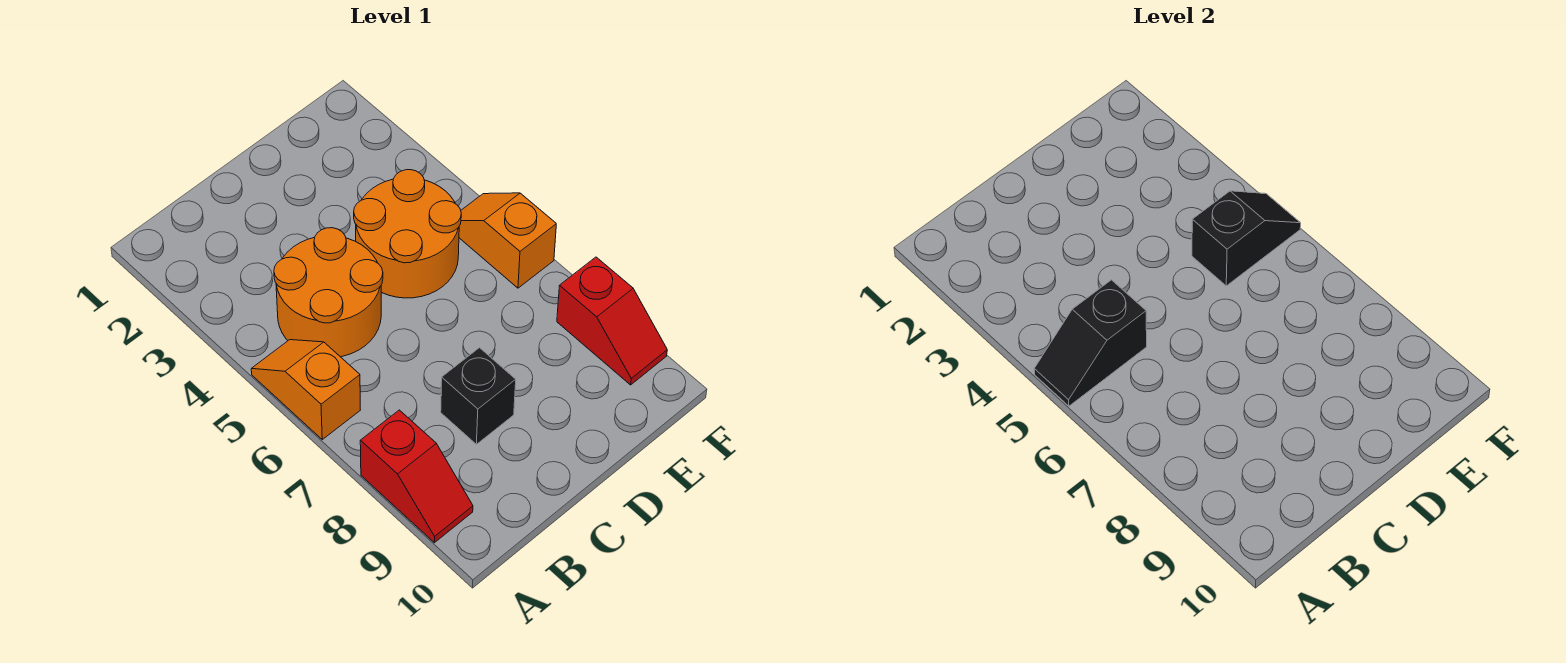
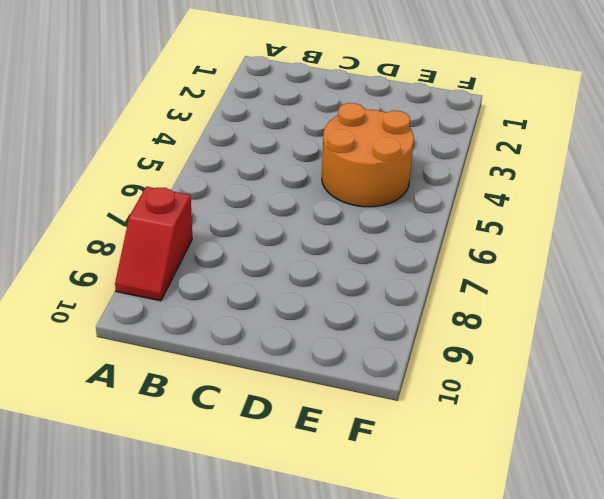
none -> orange 1x2 slope [251,340,360,439]
none -> orange 2x2 round brick [274,228,383,357]

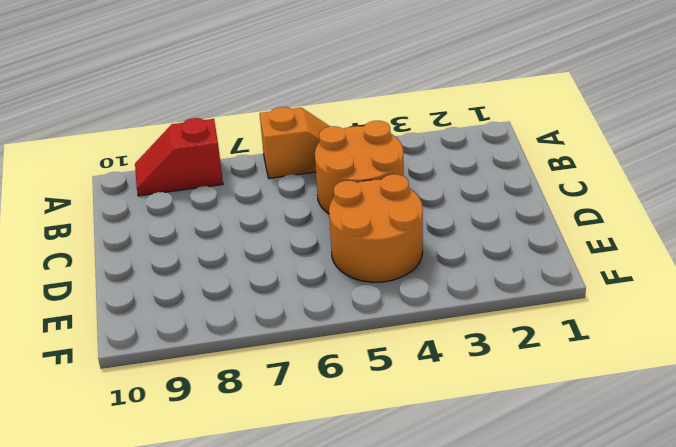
none -> black 1x1 brick [441,348,516,444]
none -> orange 1x2 slope [459,193,556,288]

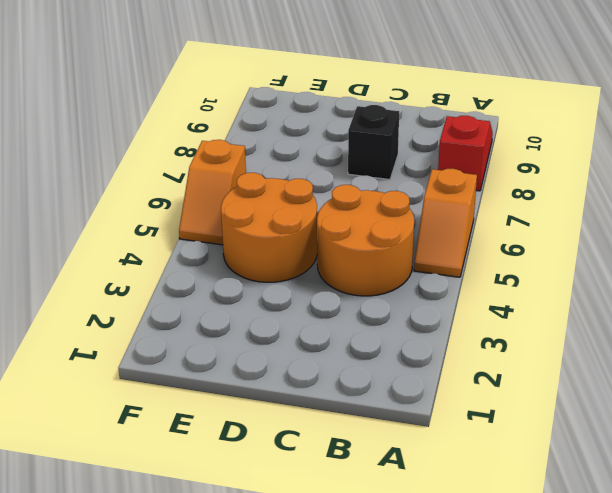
none -> red 1x2 slope [557,257,667,385]
none -> black 1x2 slope [1034,280,1147,406]

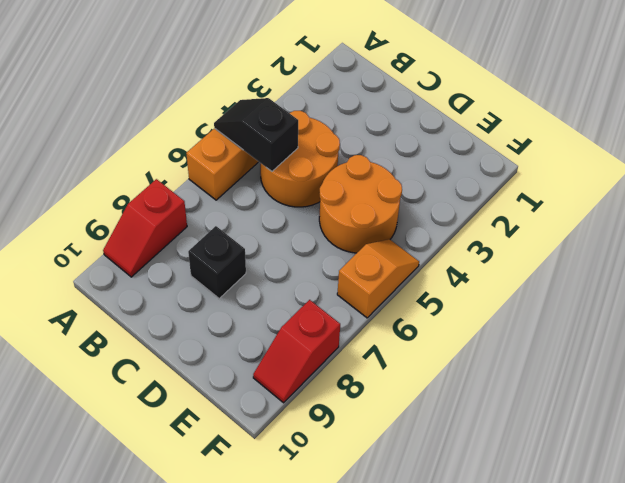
none -> black 1x2 slope [1192,191,1301,286]

